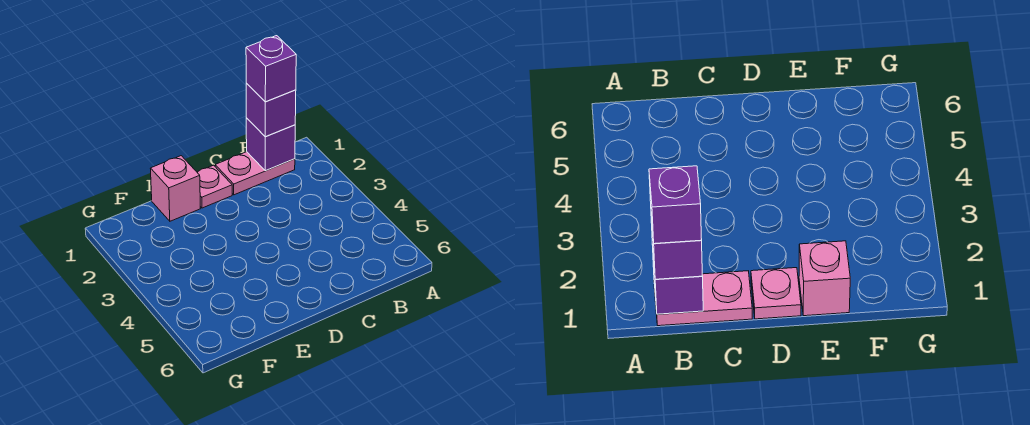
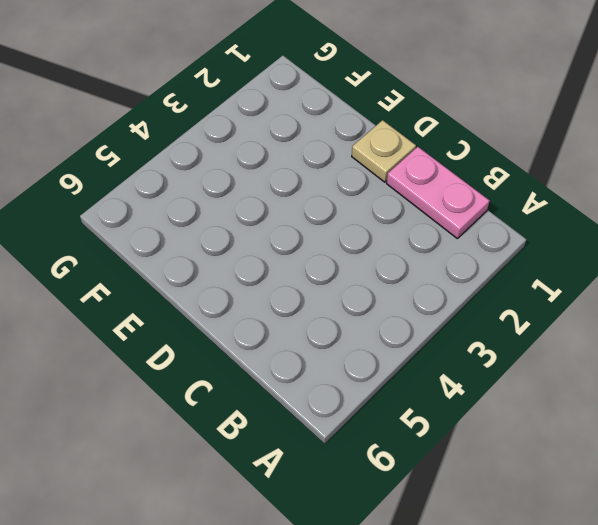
tan 1x1 plate [352,120,416,182] -> pink 1x1 plate [197,165,232,208]
none -> pink 1x1 brick [150,156,200,221]
none -> purple 1x1 brick [246,118,295,171]

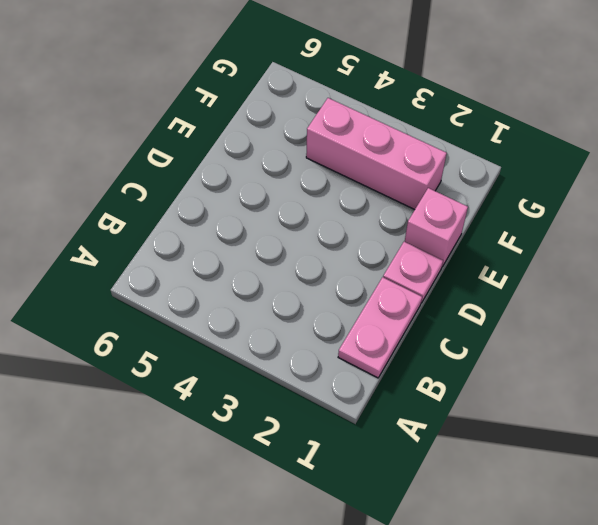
pink 1x3 brick [306,98,447,210] -> none
none -> purple 1x1 brick [246,118,295,171]
none -> purple 1x1 brick [246,83,296,137]

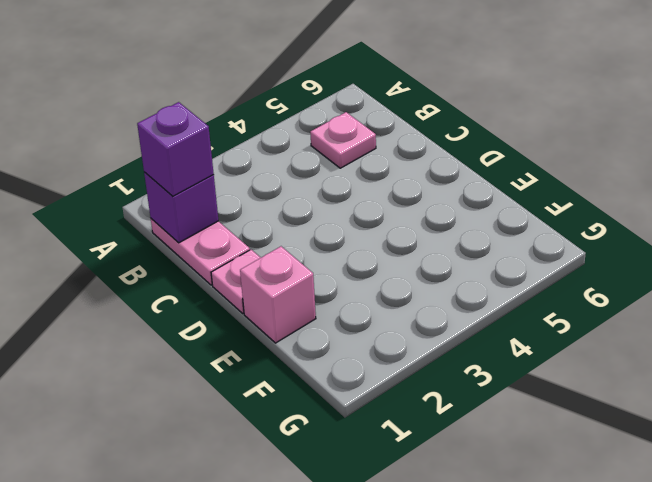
pink 1x1 plate [310,112,376,168] -> none
none -> purple 1x1 brick [246,36,296,102]

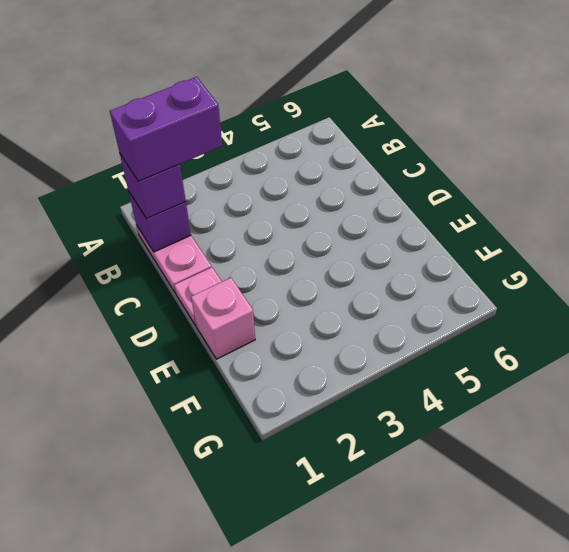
purple 1x2 brick [110,77,222,181] -> purple 1x1 brick [246,36,296,102]

